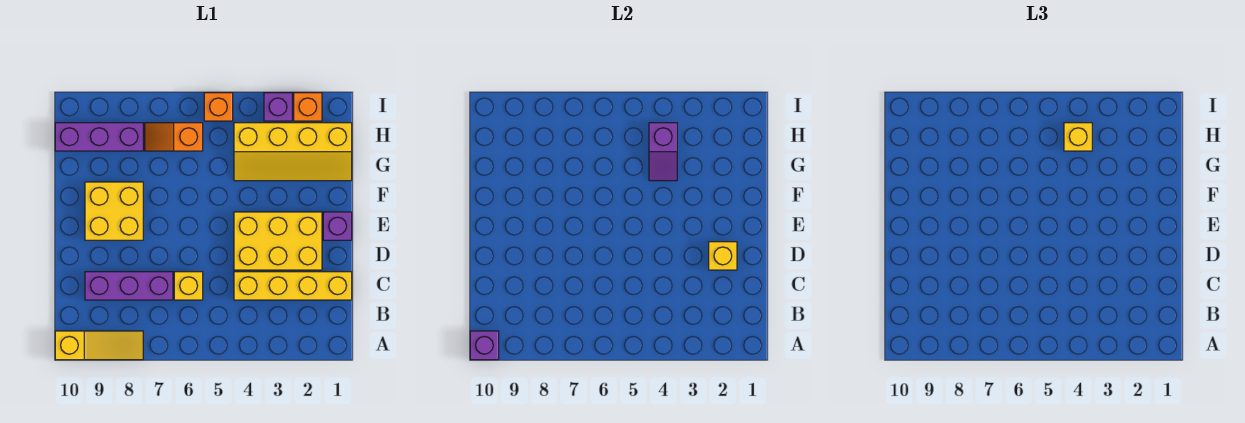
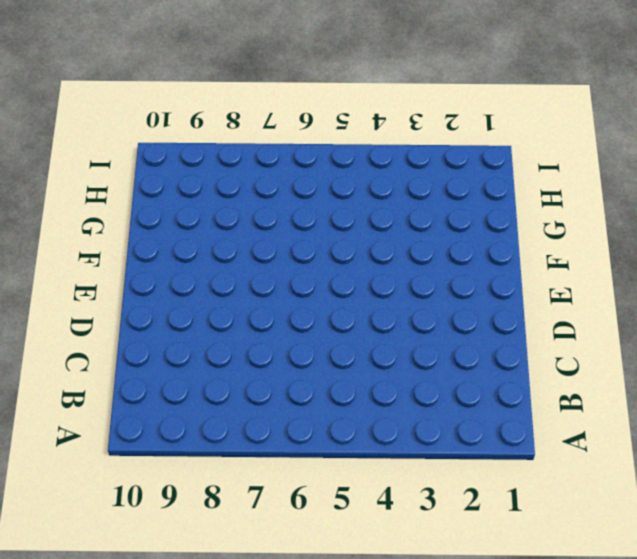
none -> yellow 1x3 slope [55,331,143,360]
none -> yellow 1x4 brick [234,272,352,300]
none -> yellow 1x1 brick [174,272,203,300]

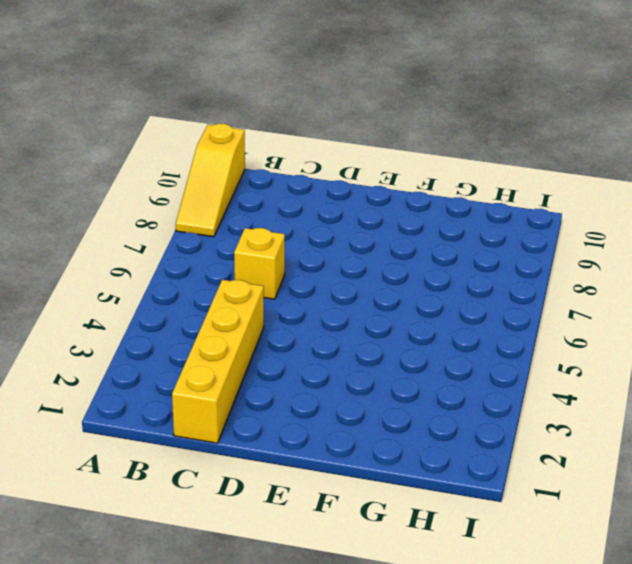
none -> purple 1x3 brick [85,272,173,300]
none -> yellow 2x3 brick [234,212,322,270]
none -> purple 1x1 brick [323,212,352,240]

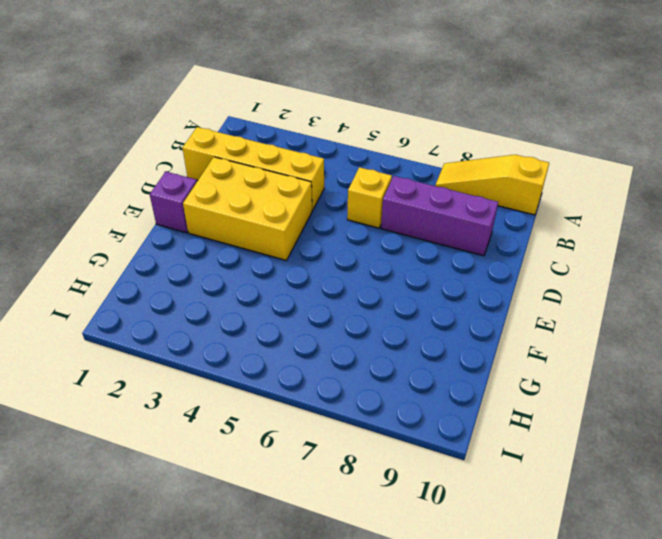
none -> yellow 2x2 brick [85,182,143,240]
none -> yellow 2x4 slope [234,123,352,181]
none -> orange 1x2 slope [145,123,203,151]

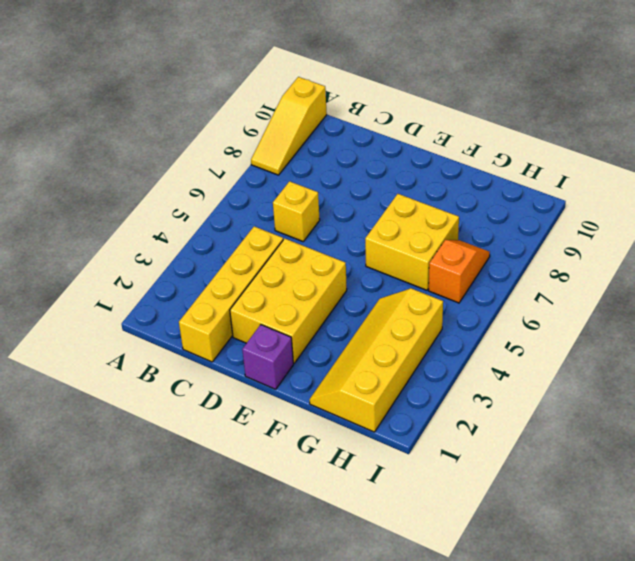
yellow 2x2 brick [365,194,459,290] -> yellow 2x2 brick moved to [85,182,143,240]
none -> purple 1x3 brick [85,272,173,300]
none -> purple 1x3 brick [55,123,143,151]
none -> orange 1x1 brick [294,93,322,121]

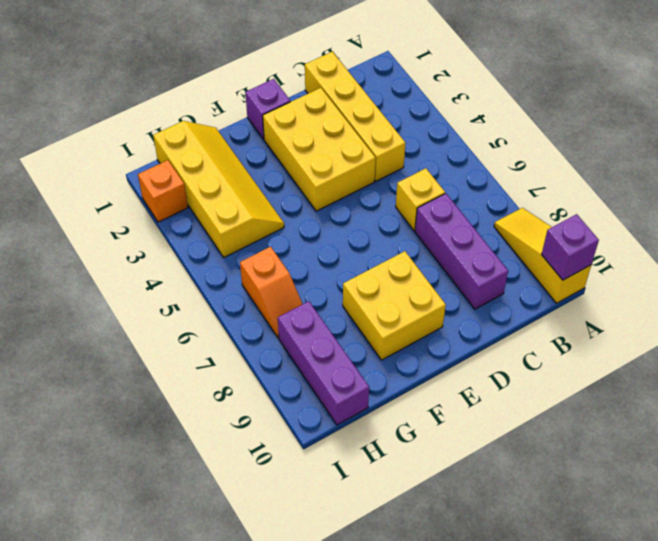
none -> purple 1x1 brick [264,93,292,121]
none -> orange 1x1 brick [204,93,233,121]
none -> yellow 1x1 brick [709,242,737,270]

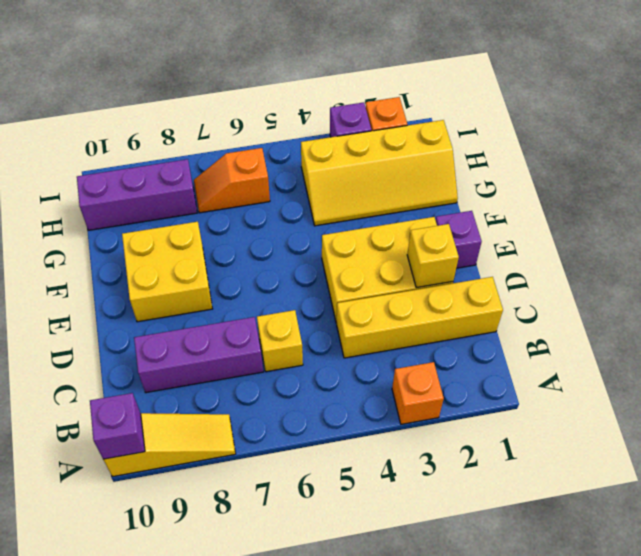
orange 1x1 brick [392,362,444,424] -> orange 1x1 brick moved to [204,93,233,121]
none -> purple 1x2 slope [649,123,677,181]
none -> yellow 1x1 brick [1064,123,1092,151]

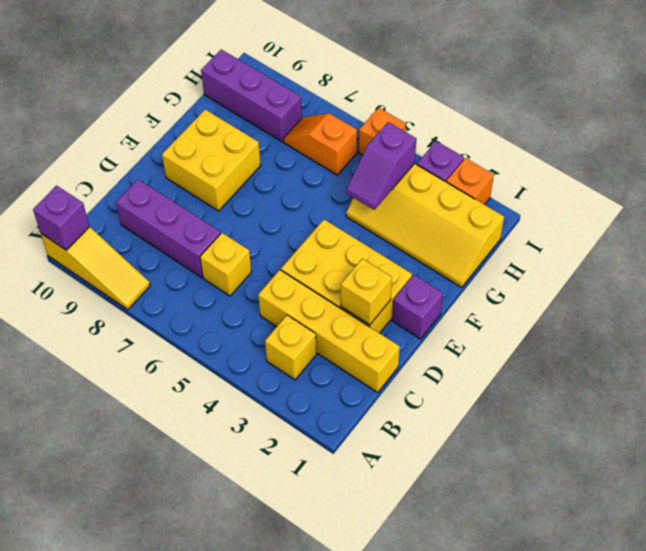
yellow 1x1 brick [265,315,316,380] -> yellow 1x1 brick moved to [1064,123,1092,151]

